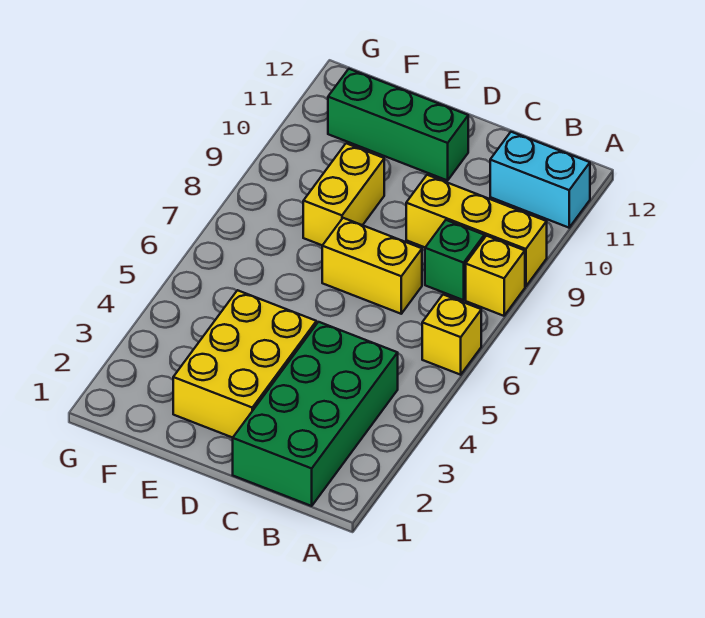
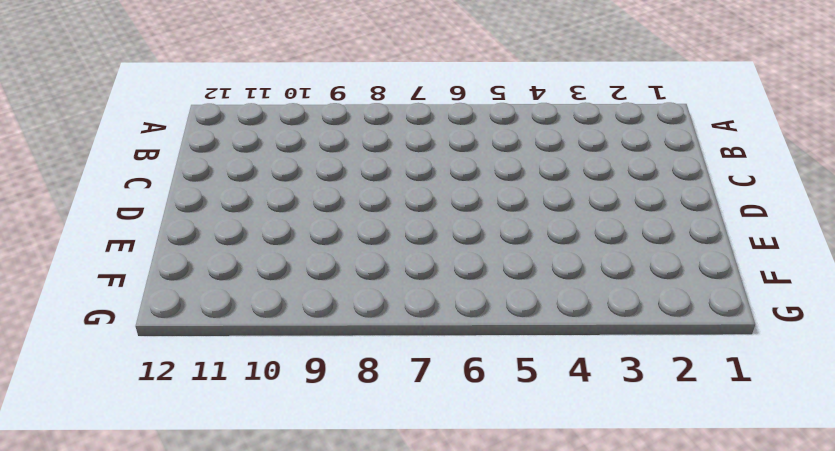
none -> yellow 1x1 brick [422,295,481,375]
none -> yellow 1x1 brick [466,236,525,316]

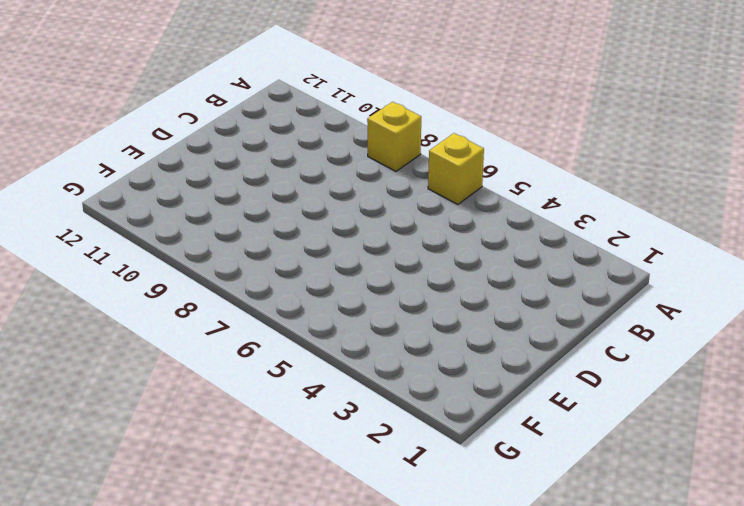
none -> yellow 1x3 brick [406,175,547,287]
none -> cyan 1x2 brick [490,132,590,228]

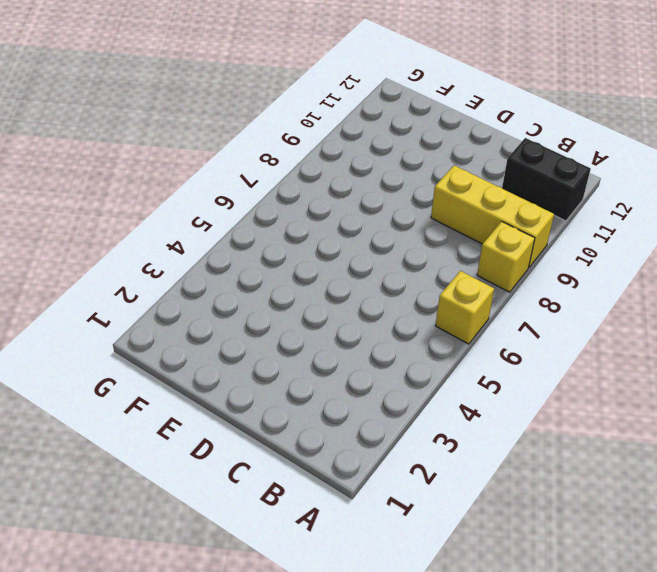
black 1x2 brick [502,138,591,221] -> cyan 1x2 brick [490,132,590,228]
none -> green 2x4 brick [233,322,398,506]
none -> green 1x1 brick [425,220,484,300]

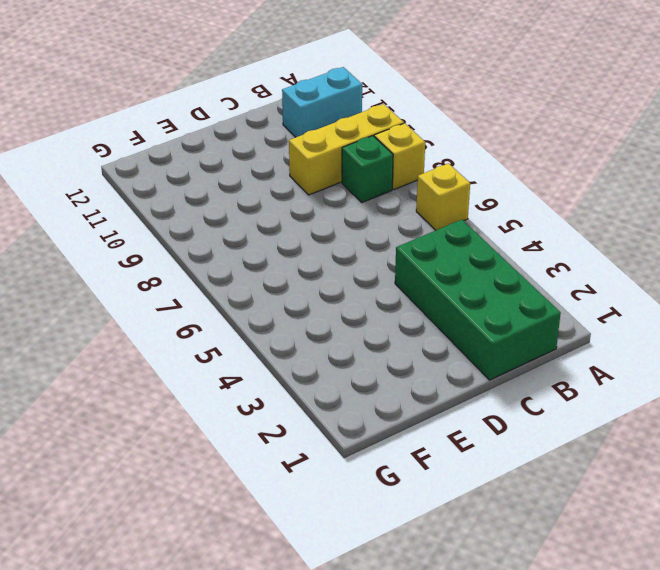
none -> yellow 1x2 brick [322,218,422,314]
none -> yellow 2x3 brick [173,290,316,438]

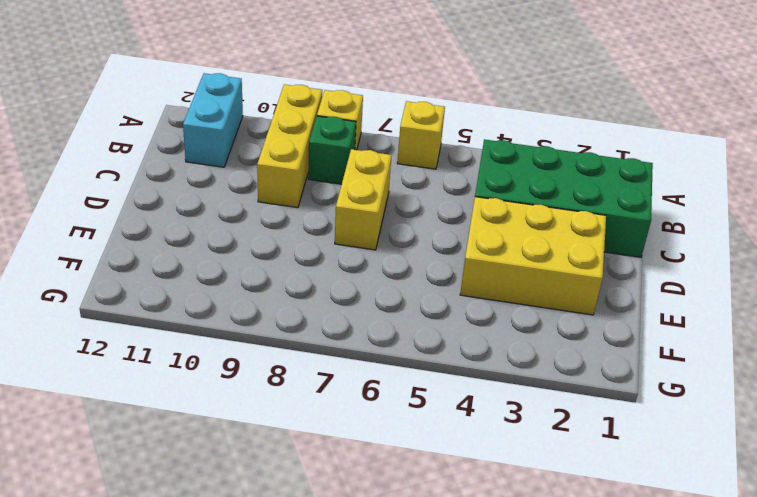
none -> green 1x3 brick [328,69,468,180]
none -> yellow 1x2 brick [303,143,384,245]

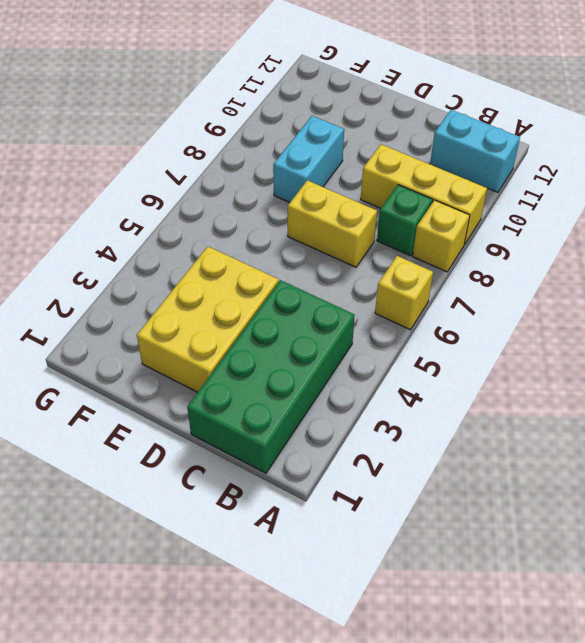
cyan 1x2 brick [273,116,344,202] -> yellow 1x2 brick [303,143,384,245]
none -> green 1x3 brick [328,69,468,180]

